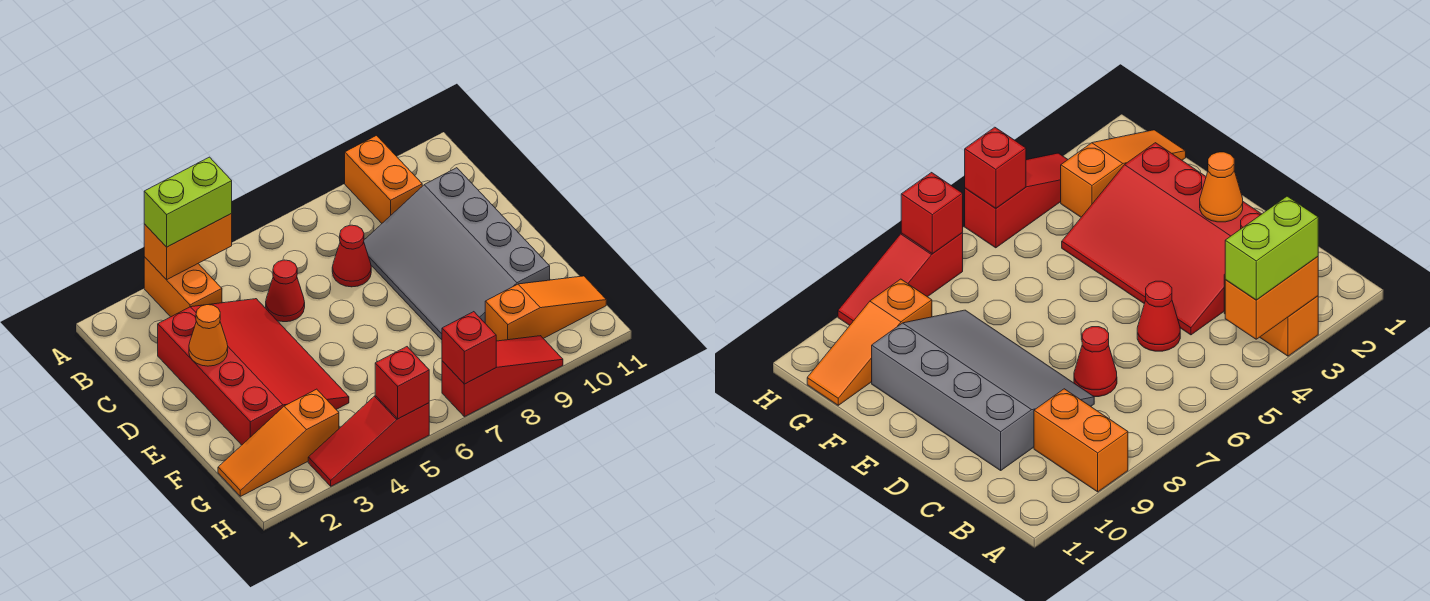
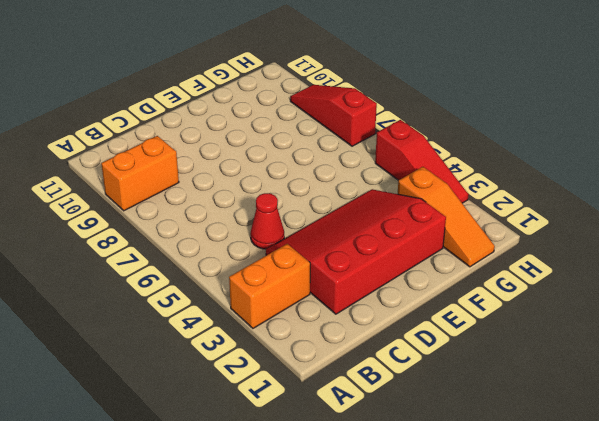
none -> red 1x1 cone [332,225,371,287]
none -> grey 3x4 slope [364,168,550,340]
none -> orange 1x3 slope [485,276,606,341]

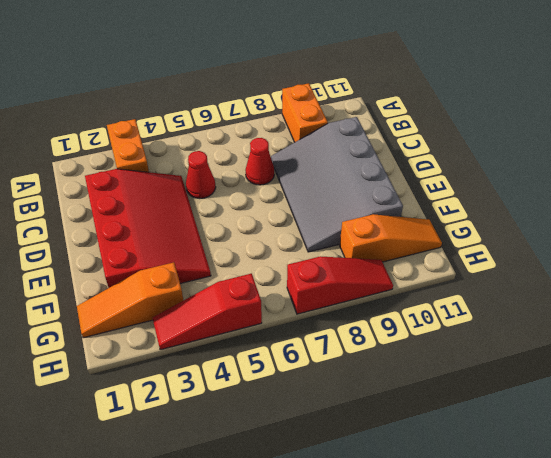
none -> orange 1x2 brick [144,214,232,280]
none -> orange 1x1 cone [189,305,228,366]
none -> red 1x1 brick [375,347,429,419]

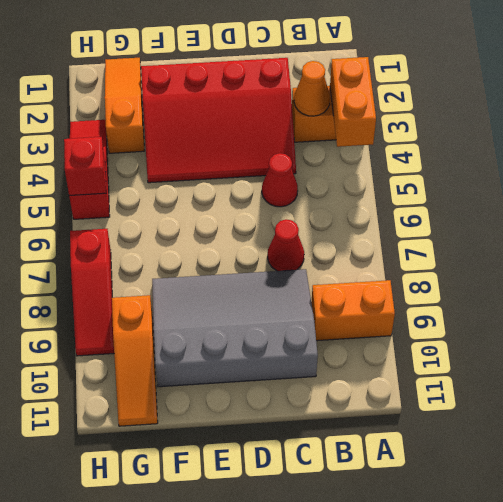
orange 1x1 cone [294,61,330,116] -> orange 1x1 cone moved to [189,305,228,366]
none -> red 1x1 brick [442,312,496,384]
none -> lime 1x2 brick [144,157,232,247]

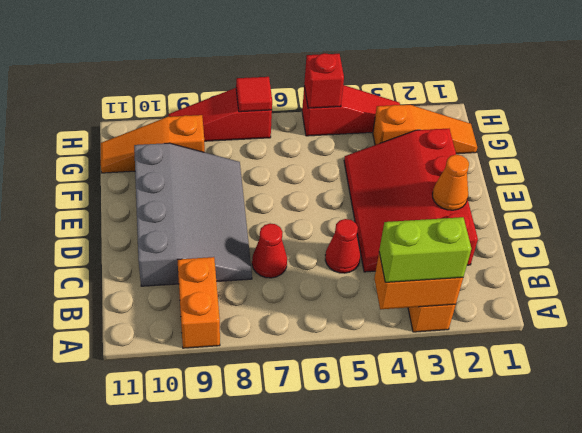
red 1x1 tile [236,77,272,112] -> red 1x1 brick [442,312,496,384]

